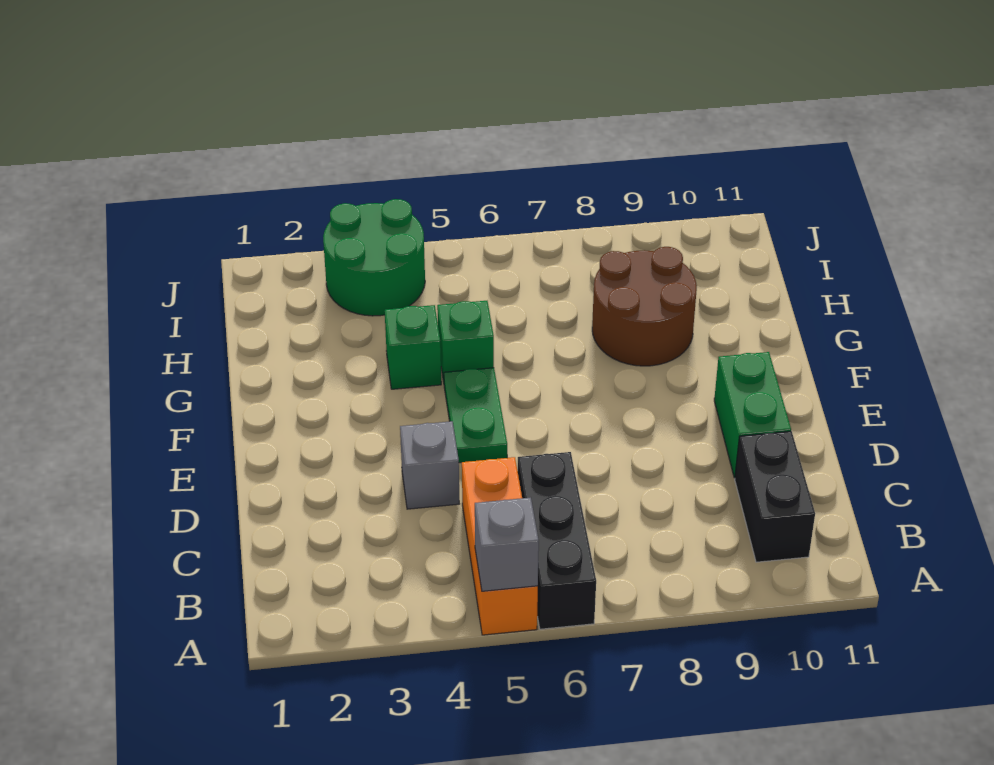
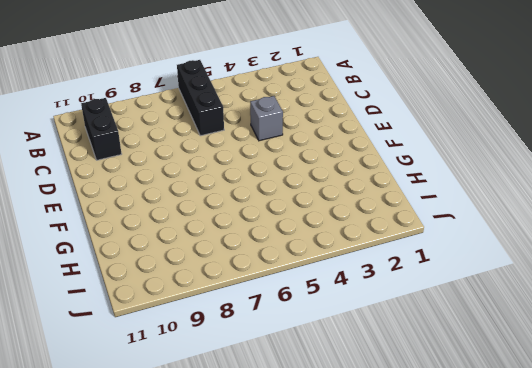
none -> orange 1x3 brick [462,457,538,635]
none -> green 1x2 brick [714,352,791,478]

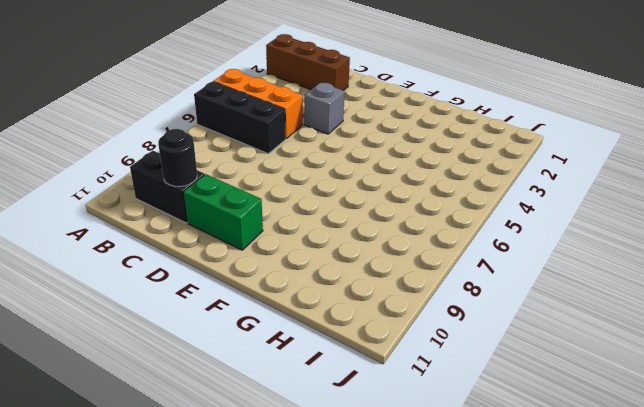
brown 1x3 brick [266,34,350,91] -> none
black 1x1 round brick [158,129,197,187] -> none
none -> green 1x2 plate [444,368,507,463]
none -> green 1x1 brick [385,305,441,389]

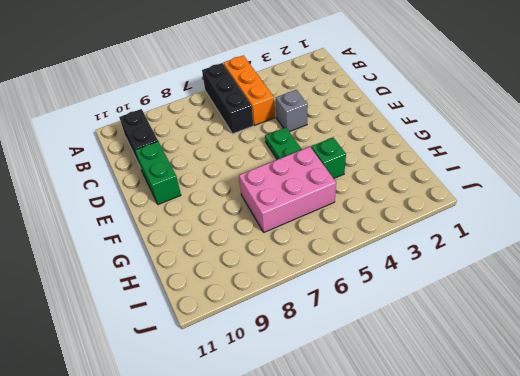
pink 2x3 brick [239,147,336,232] -> green 1x1 brick [437,301,494,382]
none -> brown 2x2 round brick [592,247,697,366]
none -> green 2x2 round brick [323,199,425,316]

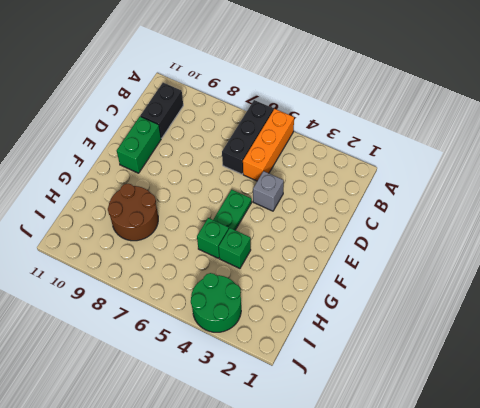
none -> grey 1x1 brick [475,498,539,591]

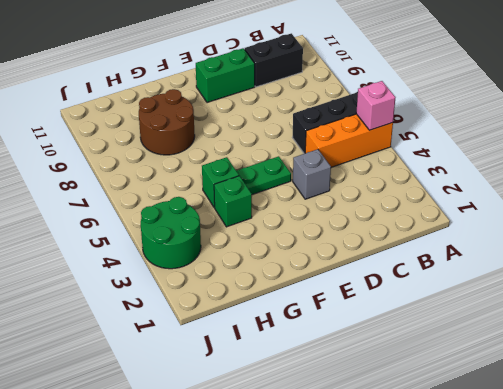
pink 1x1 brick [356,81,395,130] -> grey 1x1 brick [475,498,539,591]

